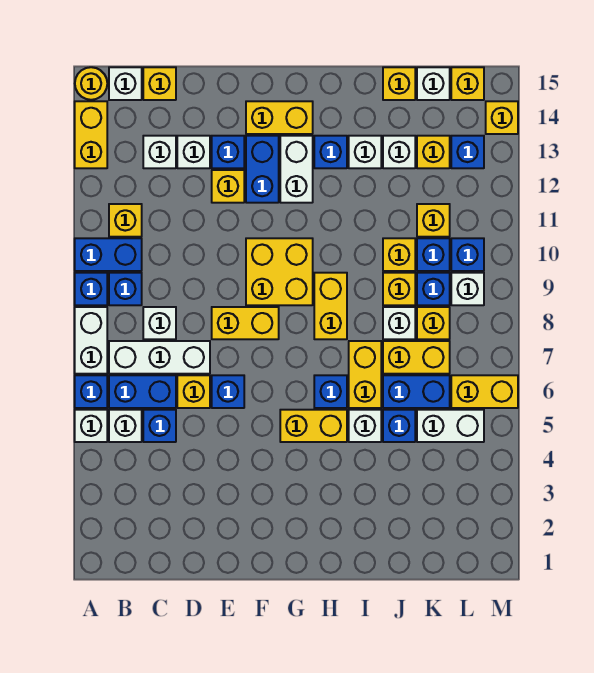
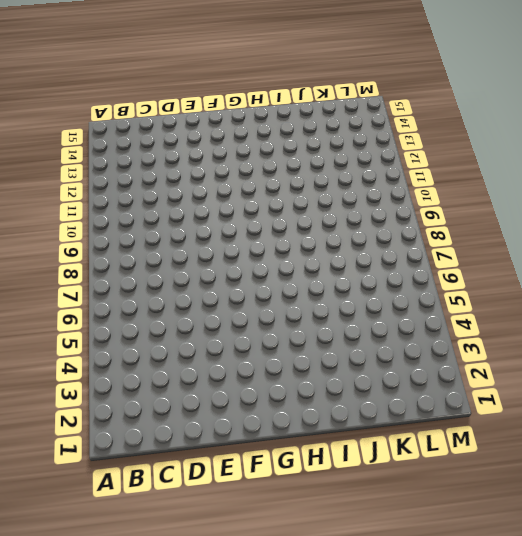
none -> white 1x1 brick [75,410,107,442]
none -> blue 1x1 brick [75,375,107,408]
none -> white 1x2 brick [75,307,107,374]
none -> blue 1x1 brick [75,273,107,305]

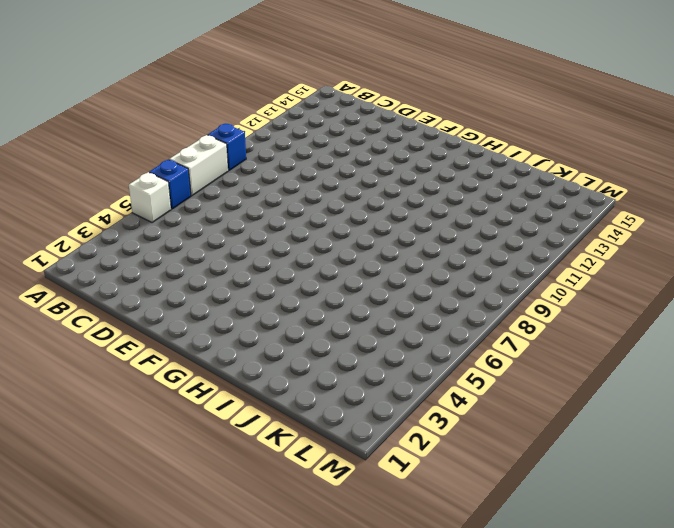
none -> blue 1x2 brick [75,238,142,271]
none -> yellow 1x2 brick [75,101,107,168]
none -> yellow 1x1 round brick [75,67,107,100]
none -> white 1x1 brick [109,410,142,442]

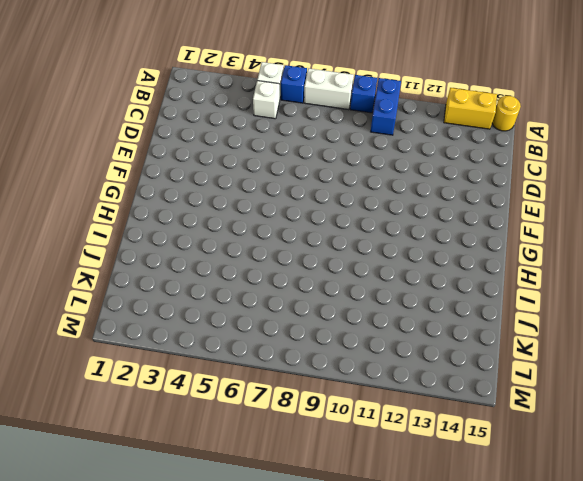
none -> blue 1x2 brick [109,375,176,408]
none -> white 1x3 brick [109,341,210,374]
none -> blue 1x1 brick [109,273,142,305]
none -> yellow 1x1 brick [109,204,142,237]

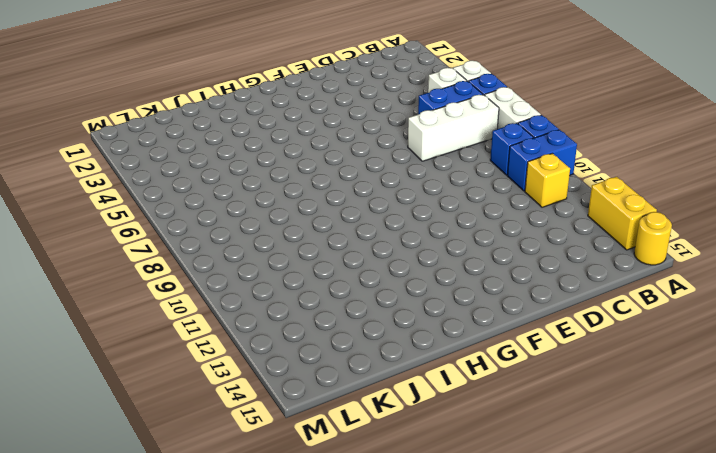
none -> white 1x1 brick [109,67,142,100]
none -> blue 1x1 brick [143,410,176,442]
none -> white 1x1 brick [143,307,176,339]
none -> white 1x1 brick [143,136,176,168]

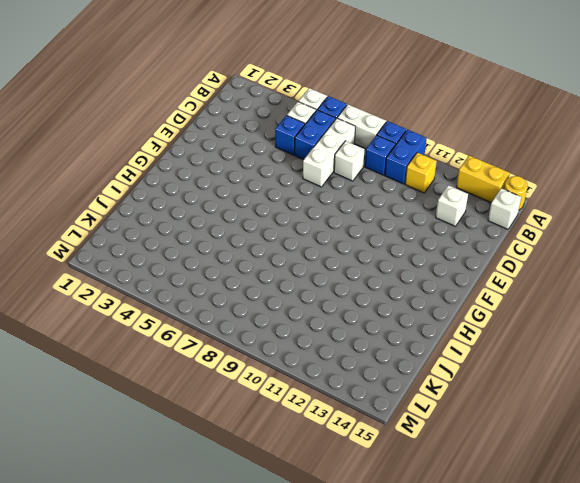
none -> yellow 1x1 brick [143,67,176,100]
none -> yellow 1x1 brick [177,375,210,408]
none -> white 1x1 brick [177,136,210,168]
none -> blue 1x1 brick [212,375,244,408]

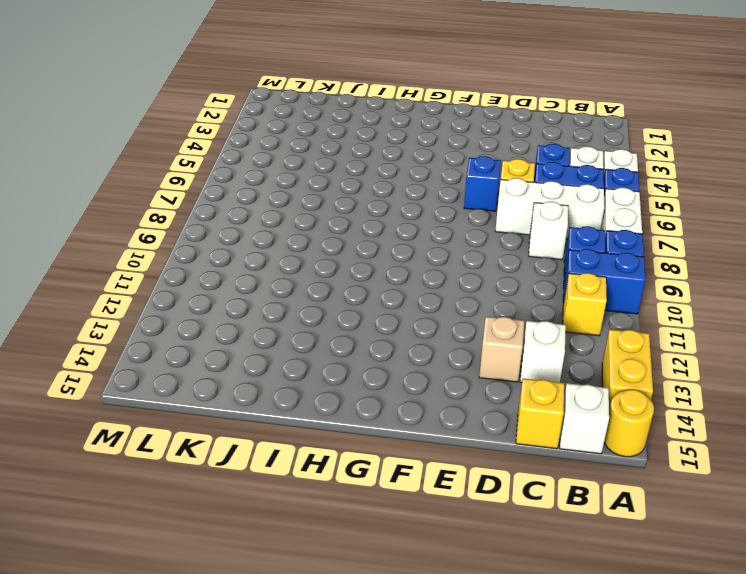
tan 1x1 brick [479,317,524,382] -> white 1x1 brick [177,136,210,168]
none -> yellow 1x2 brick [212,307,279,339]
none -> yellow 1x1 brick [212,170,244,203]
none -> blue 1x1 brick [212,136,244,168]
none -> yellow 2x2 brick [246,238,313,305]

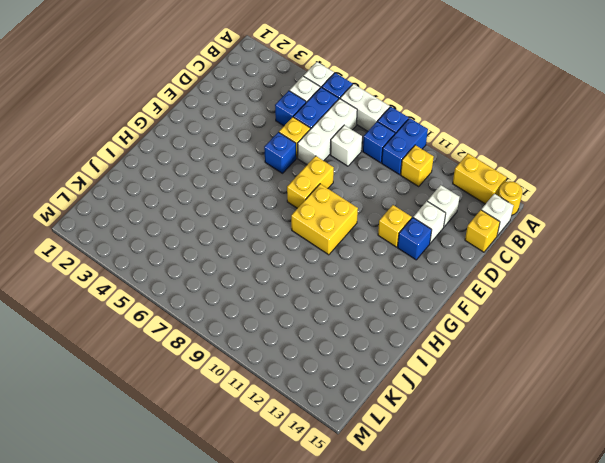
none -> blue 1x2 brick [246,136,279,203]
none -> yellow 1x2 brick [246,101,313,134]
none -> yellow 1x2 brick [280,410,347,442]
none -> white 1x2 brick [280,136,313,203]

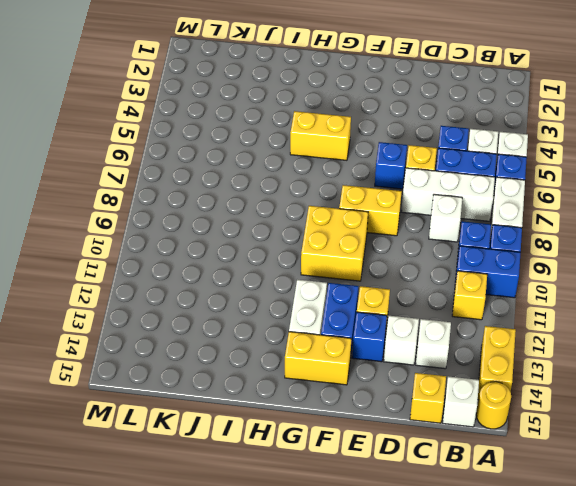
none -> blue 1x1 brick [314,375,347,408]
none -> yellow 1x2 brick [314,273,347,339]
none -> blue 1x1 brick [314,136,347,168]
none -> white 1x1 brick [349,410,381,442]

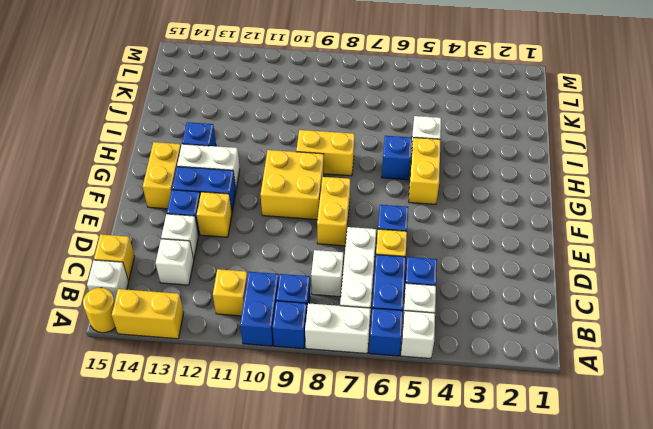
none -> yellow 1x2 brick [349,341,381,408]
none -> white 1x1 brick [349,136,381,168]
none -> blue 1x1 brick [383,410,415,442]
none -> blue 1x2 brick [383,375,450,408]

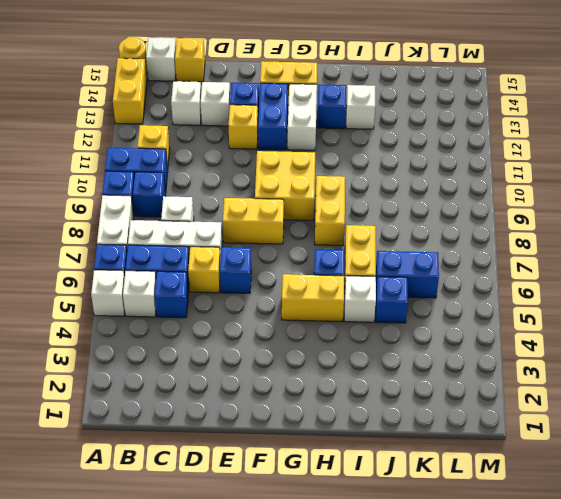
none -> yellow 1x2 brick [383,341,450,374]
none -> white 1x1 brick [383,307,415,339]
none -> yellow 1x1 brick [383,273,415,305]
none -> yellow 1x1 brick [383,238,415,271]

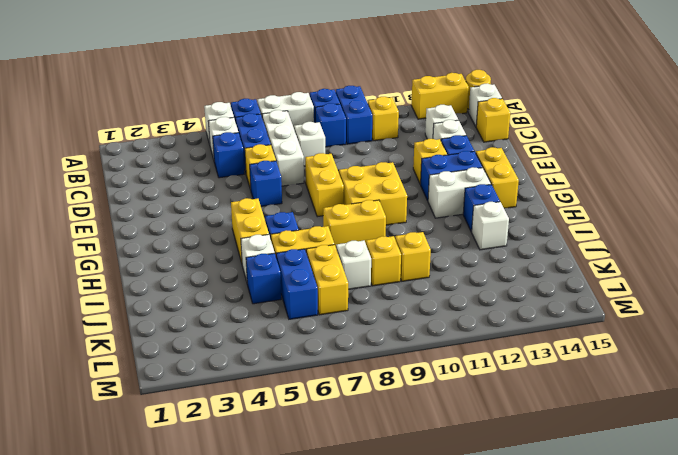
none -> white 1x1 brick [383,136,415,168]
none -> yellow 1x1 brick [383,67,415,100]
none -> white 1x2 brick [417,410,484,442]
none -> yellow 1x1 brick [417,307,450,339]

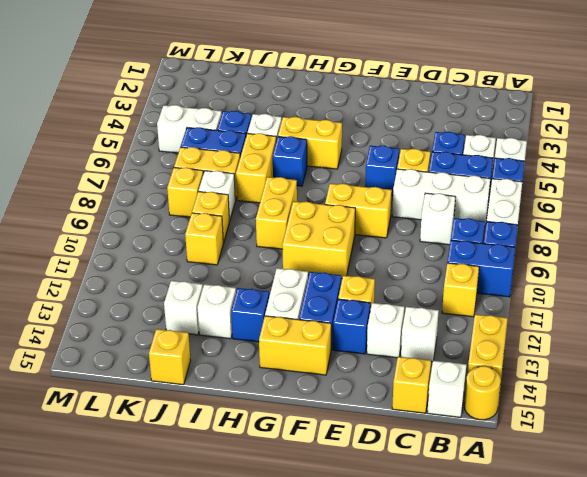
none -> blue 1x1 brick [417,273,450,305]
none -> blue 1x1 brick [417,238,450,271]
none -> yellow 1x1 brick [417,204,450,237]
none -> yellow 1x1 brick [417,136,450,168]

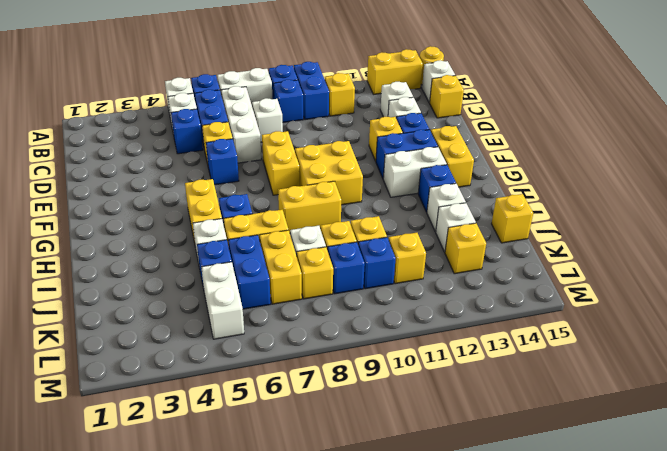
none -> white 1x1 brick [417,67,450,100]
none -> yellow 1x2 brick [451,375,518,408]
none -> white 1x1 brick [451,273,484,305]
none -> blue 1x1 brick [451,238,484,271]

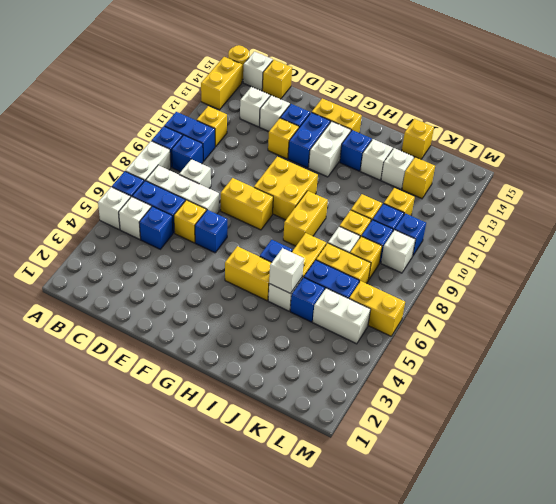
white 1x1 brick [269,248,304,294] -> white 1x1 brick moved to [417,67,450,100]
none -> blue 1x1 brick [451,136,484,168]
none -> yellow 1x1 brick [451,67,484,100]
none -> yellow 1x1 brick [486,101,518,134]

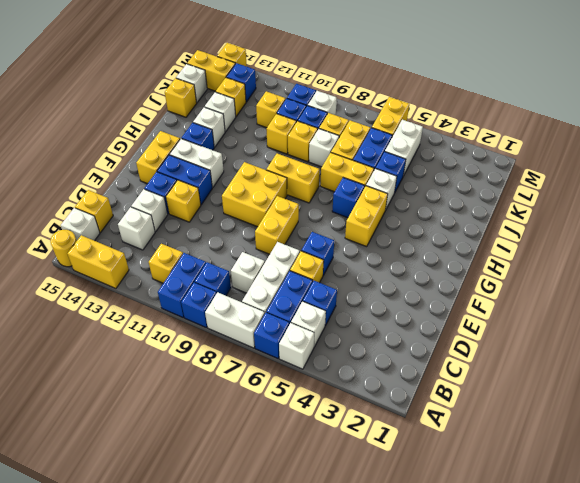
yellow 1x2 brick [187,50,235,91] -> yellow 1x1 brick [451,67,484,100]

